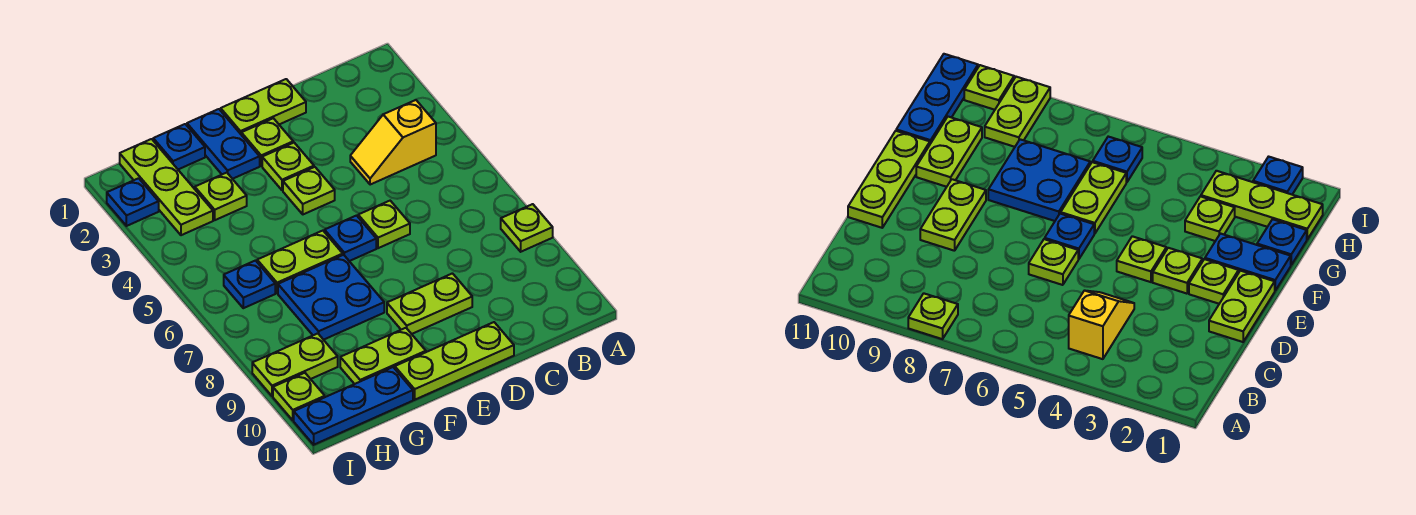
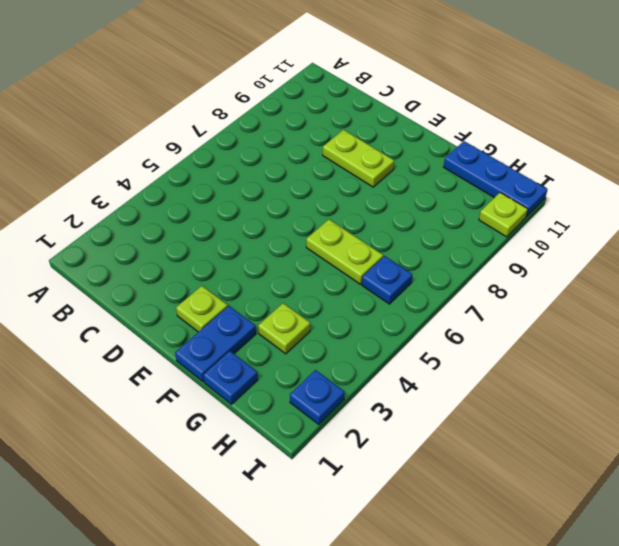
none -> lime 1x1 plate [501,204,553,252]
none -> yellow 1x2 slope [350,100,436,185]
none -> lime 1x2 plate [221,79,306,134]

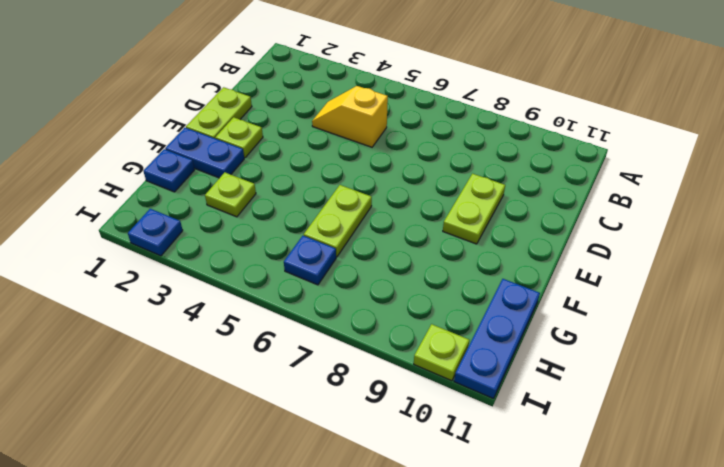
yellow 1x2 slope [312,86,388,147] -> yellow 1x2 slope turned to [350,100,436,185]
none -> lime 1x1 plate [501,204,553,252]
none -> lime 1x1 plate [358,201,410,248]
none -> lime 1x3 plate [395,322,514,400]

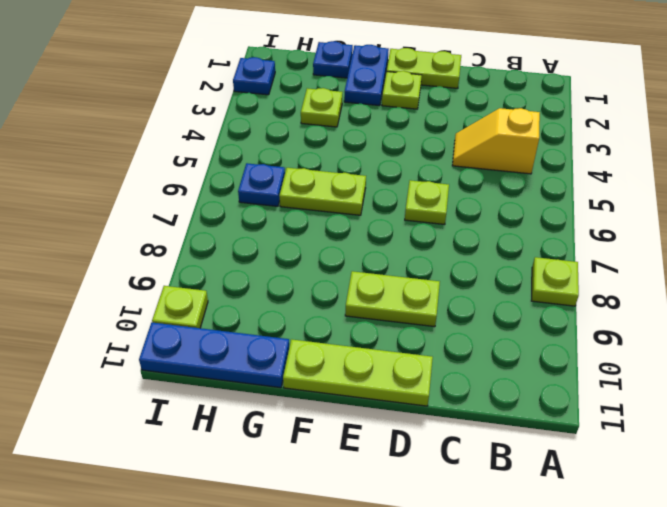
none -> lime 1x1 plate [262,143,314,190]
none -> lime 1x1 plate [283,167,335,214]
none -> blue 1x1 plate [325,216,376,261]

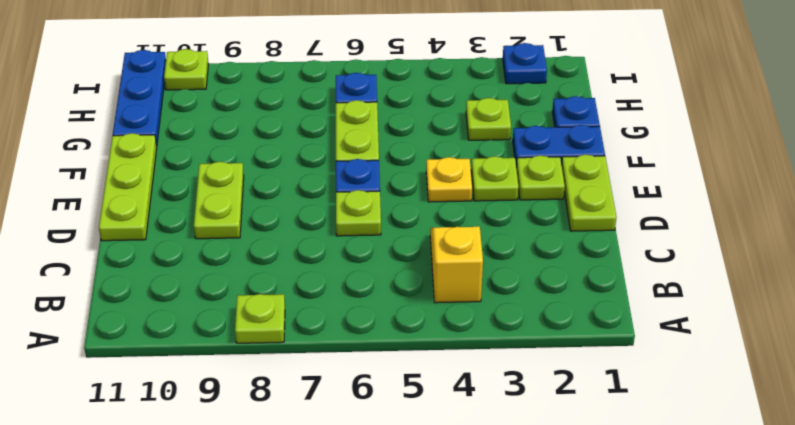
yellow 1x1 plate [426,157,472,202] -> lime 1x1 plate [283,167,335,214]
none -> blue 2x2 plate [278,255,384,340]
none -> lime 1x2 plate [340,328,426,384]
none -> lime 1x3 plate [120,139,213,235]

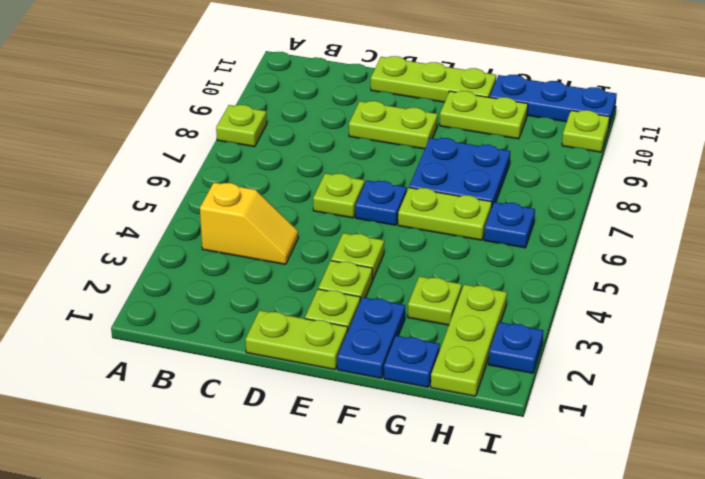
none -> lime 1x2 plate [252,333,338,396]

